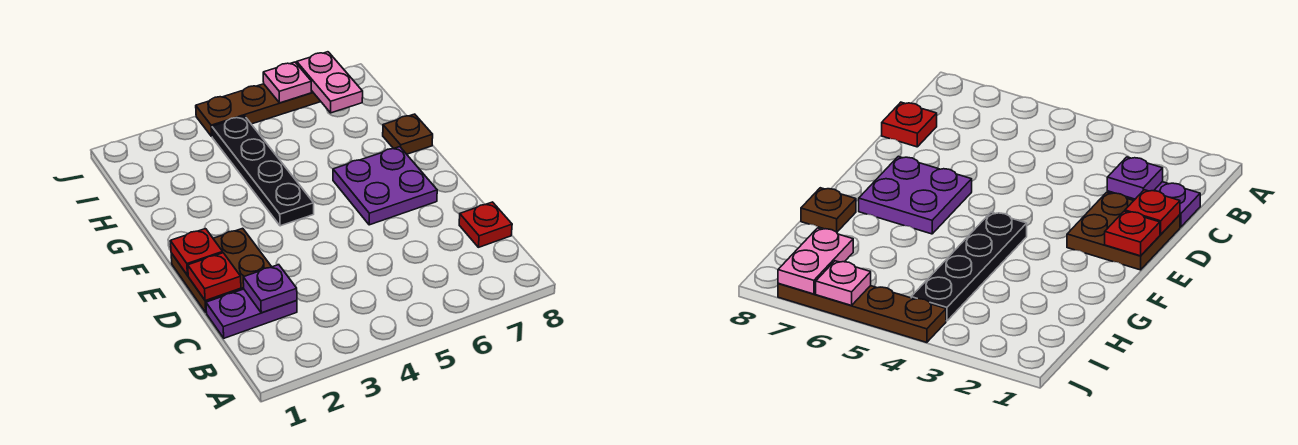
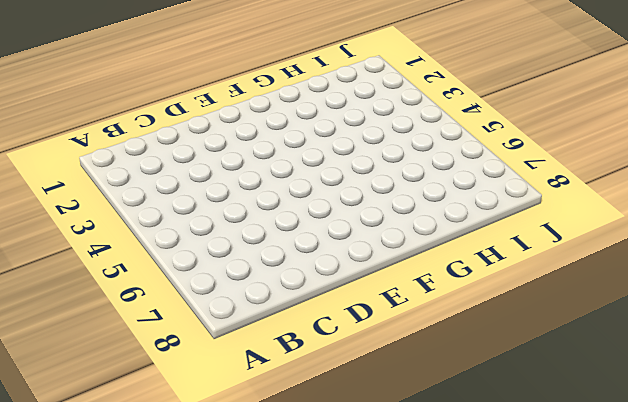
none -> purple 1x2 plate [206,289,297,338]
none -> red 1x1 plate [459,202,512,247]
none -> brown 2x2 plate [171,228,271,313]

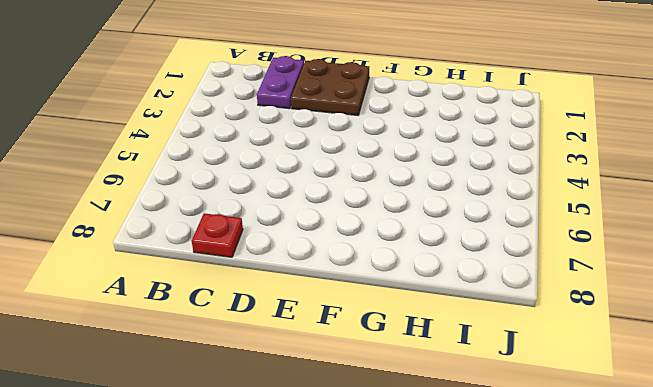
none -> purple 2x2 plate [333,147,437,225]
none -> black 1x4 plate [212,116,314,226]
none -> brown 1x1 plate [383,114,433,154]

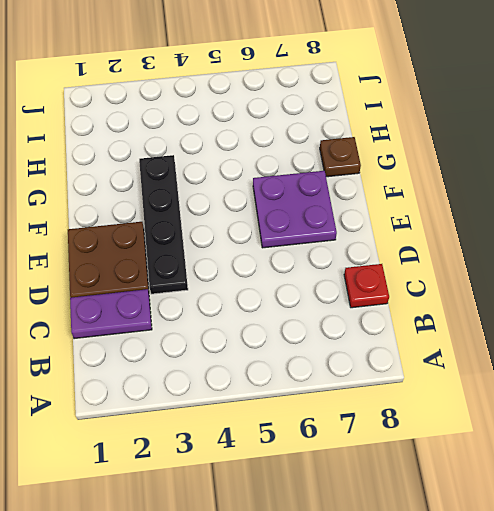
black 1x4 plate [139,155,188,294] -> black 1x4 plate moved to [212,116,314,226]
none -> brown 1x4 plate [196,84,321,136]
none -> purple 1x1 plate [243,265,297,313]
none -> red 1x1 plate [188,253,241,301]

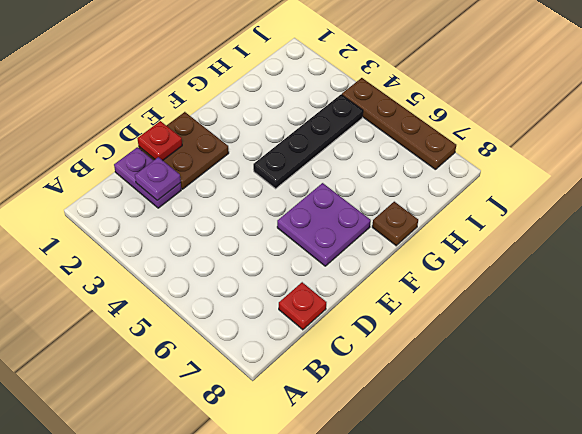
none -> red 1x1 plate [170,229,223,275]
none -> pink 1x2 plate [297,52,363,113]
none -> pink 1x1 plate [263,62,312,103]

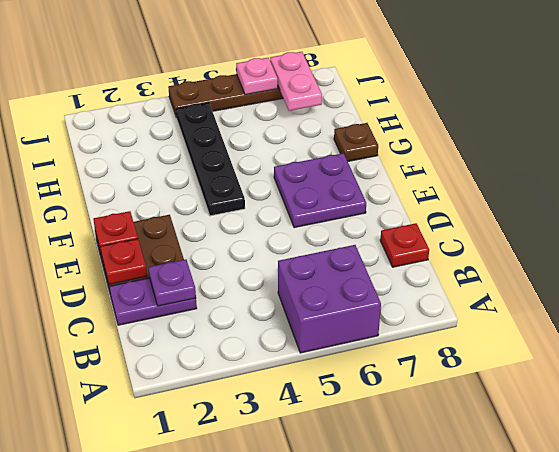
purple 2x2 brick [278,245,381,353] -> none

